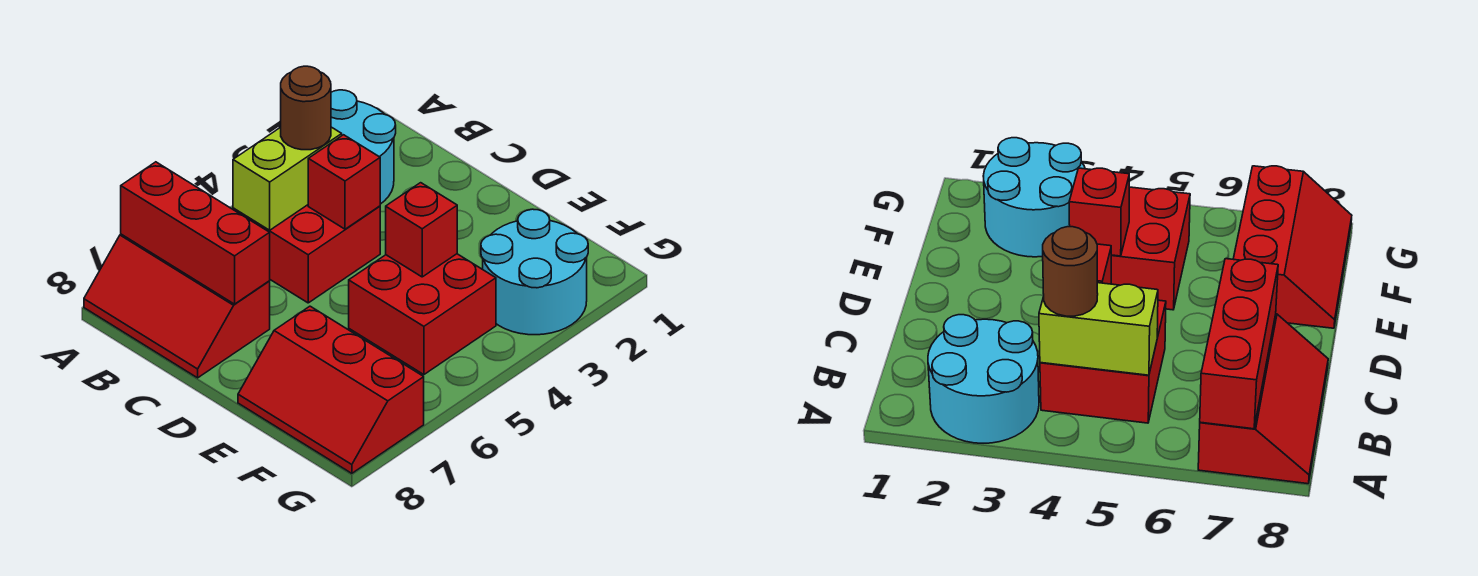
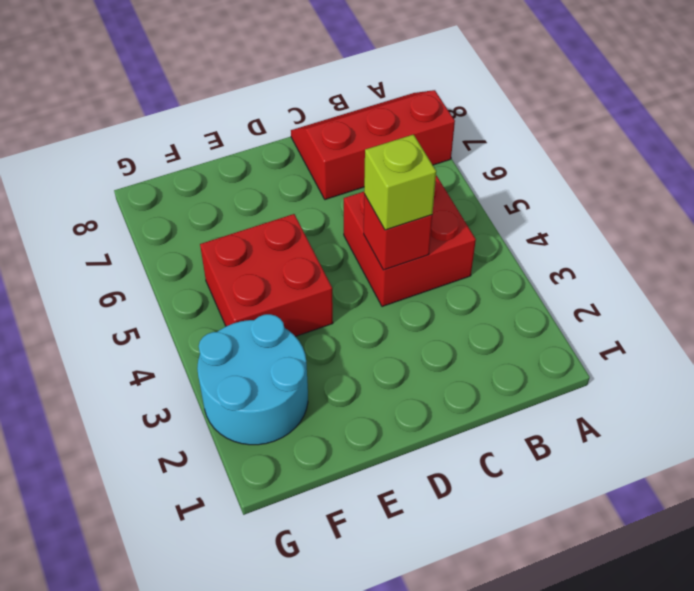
lime 1x1 brick [364,135,436,230] -> none
none -> cyan 2x2 round brick [331,90,396,204]
none -> red 2x3 slope [238,306,424,473]

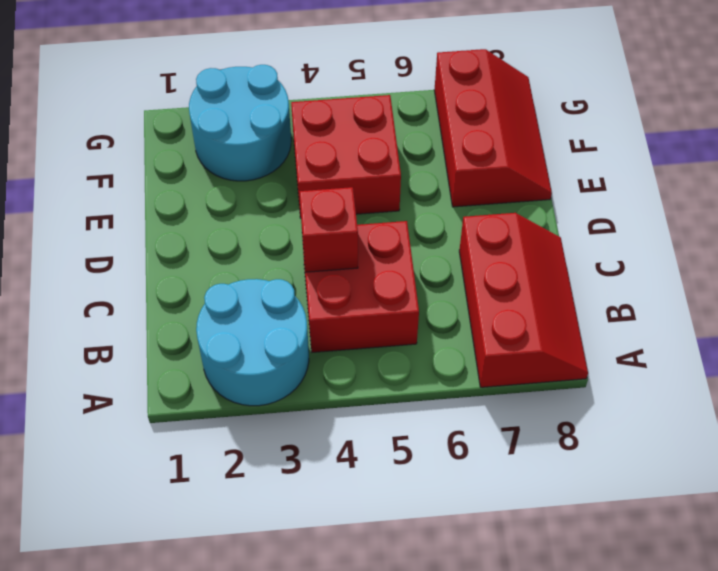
none -> red 1x3 brick [121,162,270,304]
none -> lime 1x2 brick [233,127,342,230]

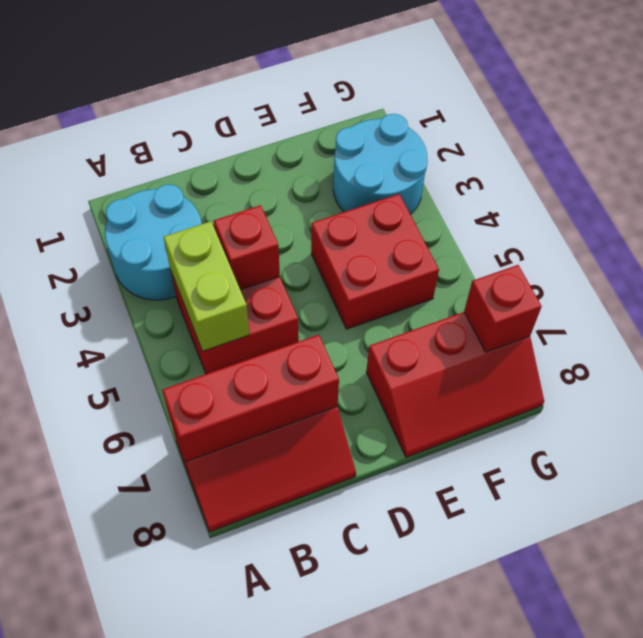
red 1x1 brick [464,265,542,352] -> red 1x1 brick moved to [386,183,457,277]
none -> brown 1x1 round brick [281,66,331,150]

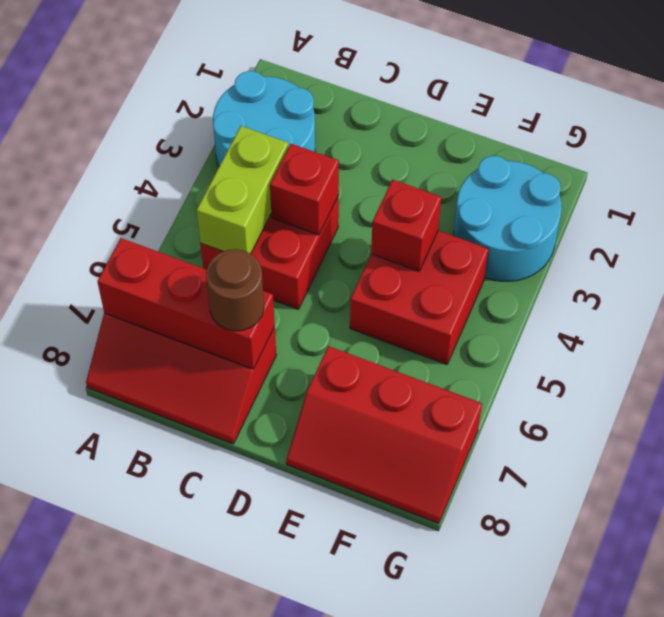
brown 1x1 round brick [206,249,264,331] -> brown 1x1 round brick moved to [281,66,331,150]

